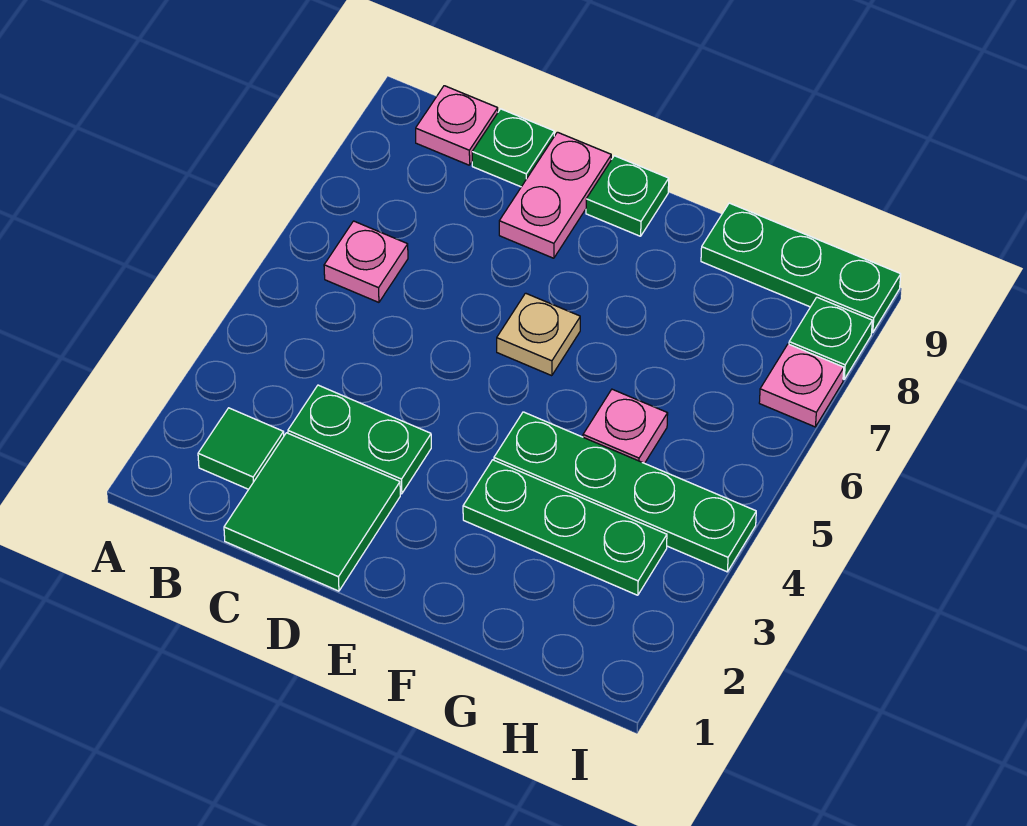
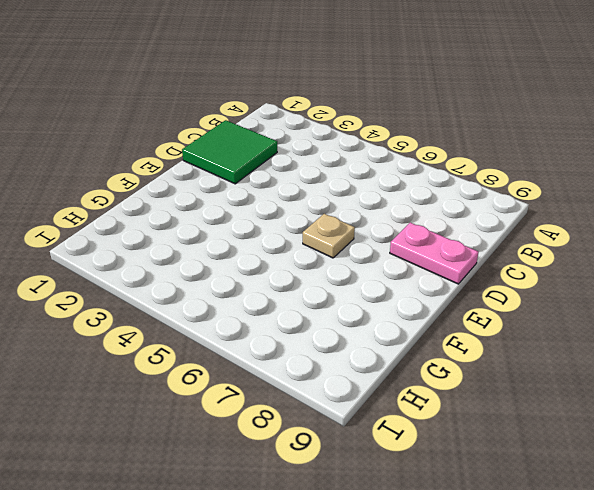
none -> green 1x1 tile [198,408,284,489]
none -> pink 1x1 plate [324,221,408,302]
none -> pink 1x1 plate [416,86,498,165]

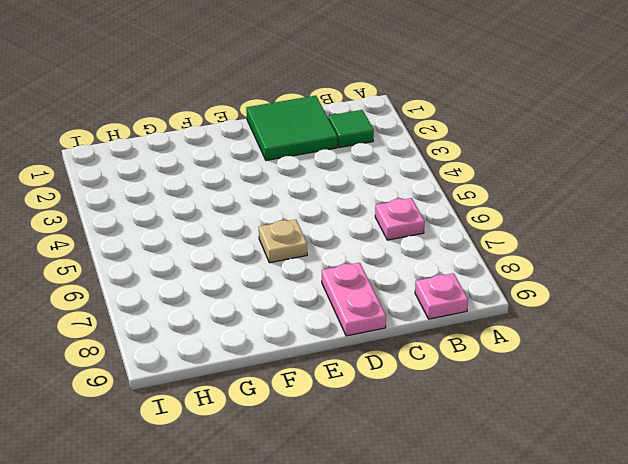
none -> green 1x2 plate [288,385,431,494]
none -> green 1x1 plate [472,109,554,187]
none -> green 1x1 plate [586,156,669,236]

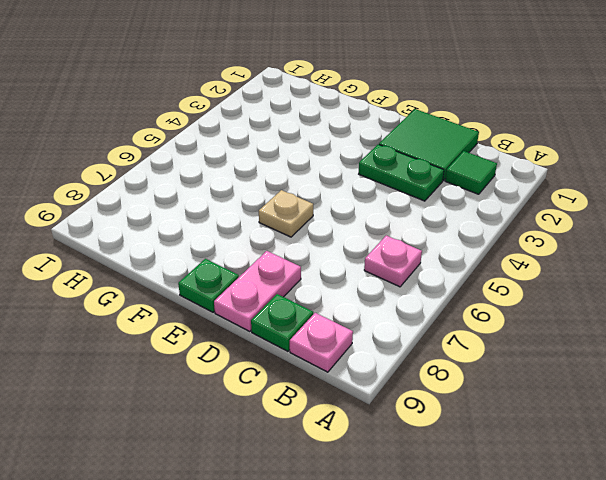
none -> green 1x3 plate [463,460,667,595]
none -> green 1x4 plate [494,412,756,572]
none -> pink 1x1 plate [583,389,668,463]

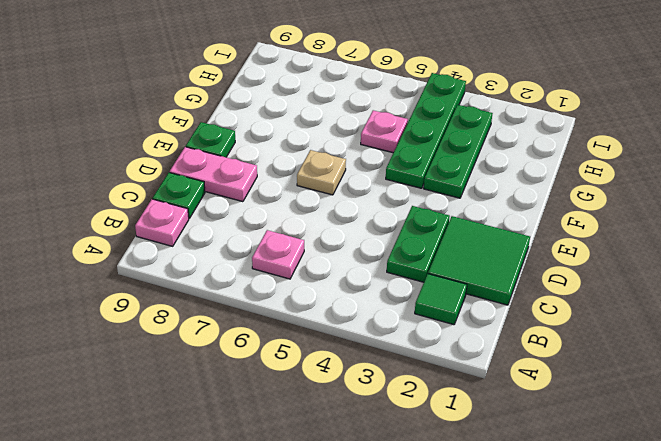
none -> green 1x3 plate [701,203,901,333]
none -> pink 1x1 plate [759,344,844,427]
none -> green 1x1 plate [789,297,872,379]

